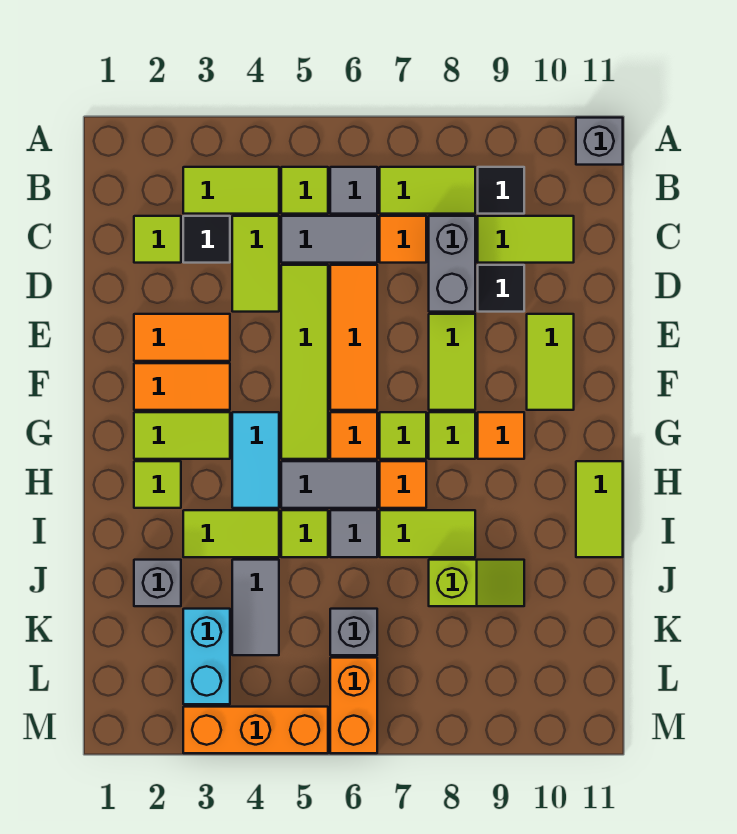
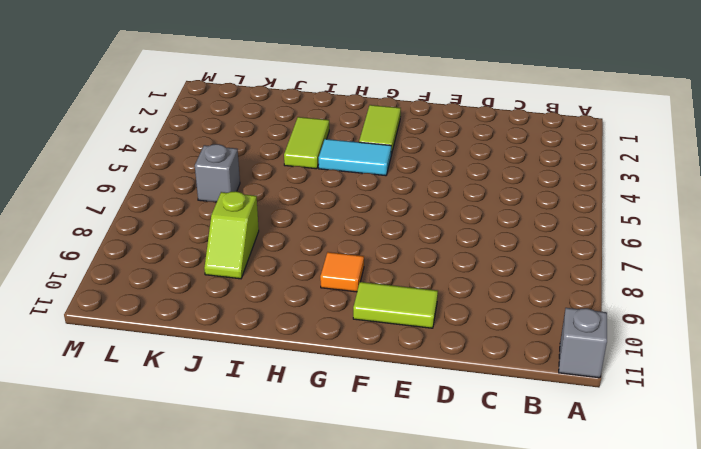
none -> lime 1x2 tile [183,167,279,214]
none -> lime 1x1 tile [281,167,328,214]
none -> grey 1x1 tile [330,167,377,214]
none -> lime 1x2 tile [380,167,475,214]

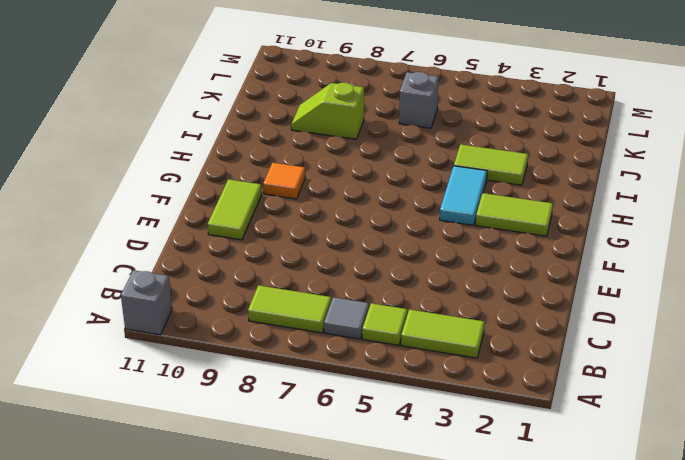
none -> black 1x1 tile [478,167,524,214]
none -> lime 1x1 tile [134,216,181,263]
none -> black 1x1 tile [183,216,230,263]
none -> lime 1x2 tile [232,216,279,312]

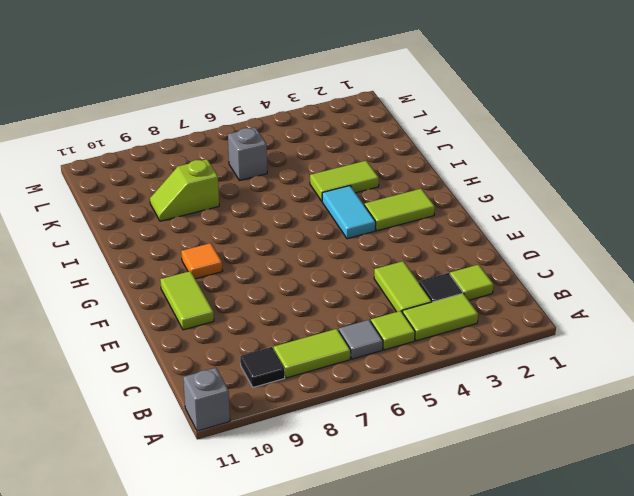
none -> grey 1x2 tile [281,216,377,263]
none -> orange 1x1 tile [380,216,426,263]
none -> grey 1x2 brick [429,216,475,312]
none -> lime 1x2 tile [478,216,574,263]

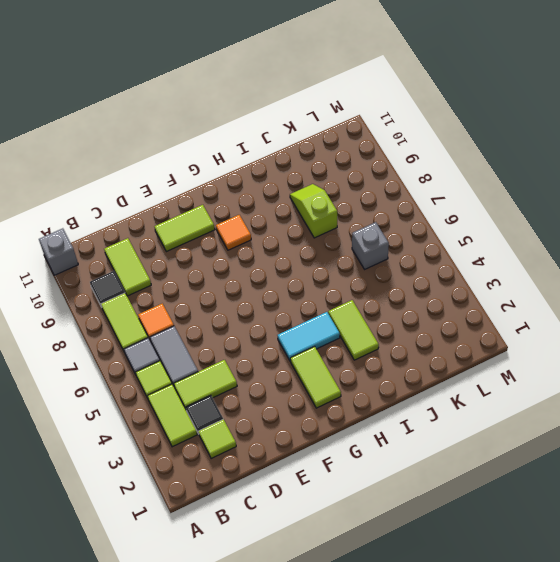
none -> grey 1x2 brick [429,216,475,312]
none -> lime 1x4 tile [281,265,328,459]
none -> orange 1x3 tile [330,265,377,410]
none -> black 1x1 tile [478,265,524,312]

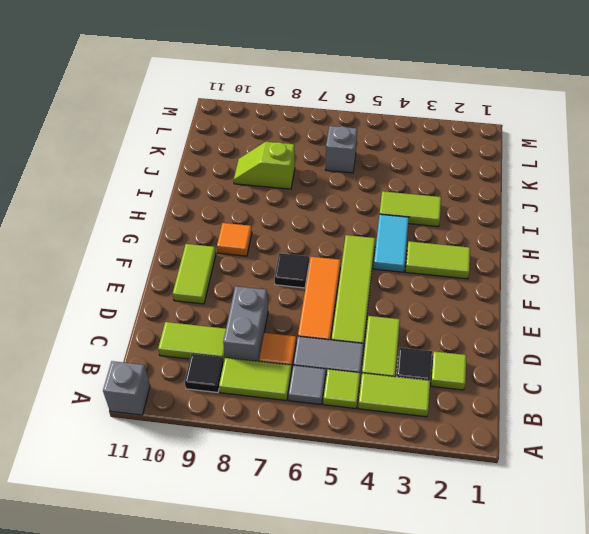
black 1x1 tile [275,253,309,288] -> black 1x1 tile moved to [478,265,524,312]
none -> orange 1x2 tile [134,314,230,361]
none -> lime 1x2 tile [429,314,475,410]
none -> orange 1x2 tile [134,363,230,410]
none -> orange 1x1 tile [330,412,377,459]

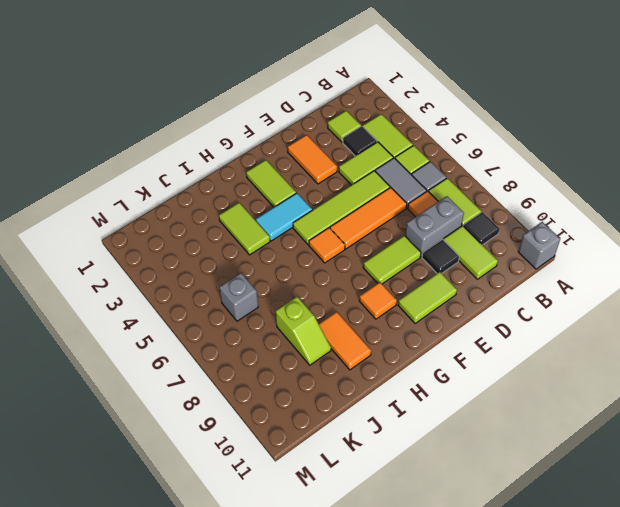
orange 1x2 tile [319,312,371,370] -> orange 1x2 tile moved to [134,363,230,410]
none -> lime 1x1 tile [380,412,426,459]
none -> lime 1x1 tile [429,412,475,459]
none -> lime 1x1 tile [134,461,181,508]
none -> grey 1x2 tile [281,461,377,508]

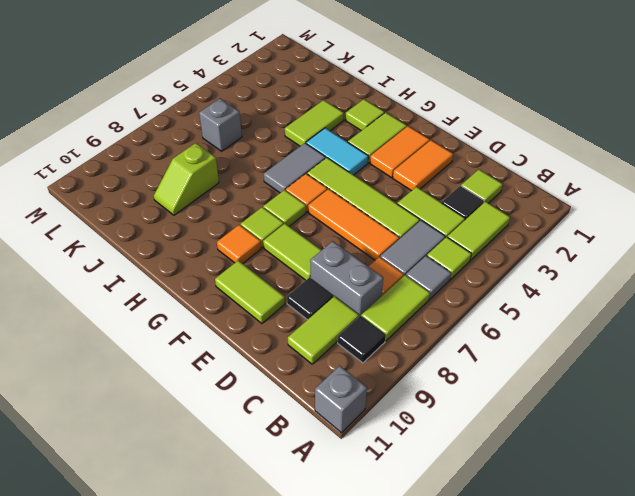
none -> orange 1x1 tile [380,461,426,508]
none -> lime 1x2 tile [576,461,623,557]
none -> lime 1x1 tile [281,510,328,557]
none -> grey 1x1 tile [330,510,377,557]

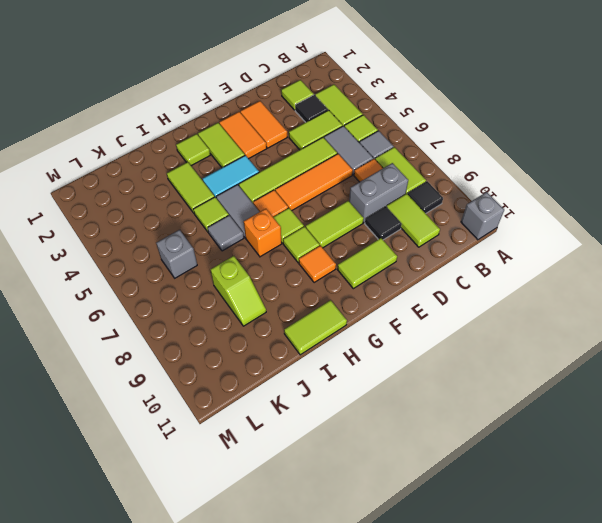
orange 1x1 brick [244,209,282,257] -> orange 1x1 tile [380,461,426,508]
none -> lime 1x2 tile [380,510,475,557]
none -> grey 1x1 brick [134,560,181,606]
none -> grey 1x2 tile [232,560,279,655]
none -> cyan 1x2 brick [183,609,230,704]

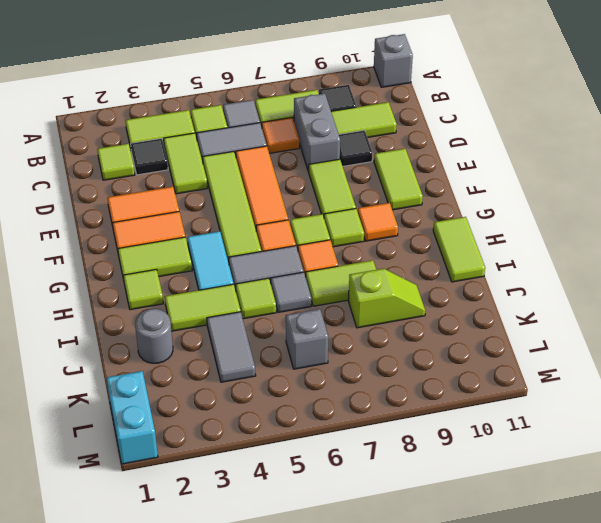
grey 1x1 round brick [135,309,173,363] -> grey 1x1 brick [134,560,181,606]
cyan 1x2 brick [107,371,158,464] -> cyan 1x2 brick moved to [183,609,230,704]
none -> orange 1x2 brick [330,658,377,753]
none -> orange 1x3 brick [183,707,328,753]

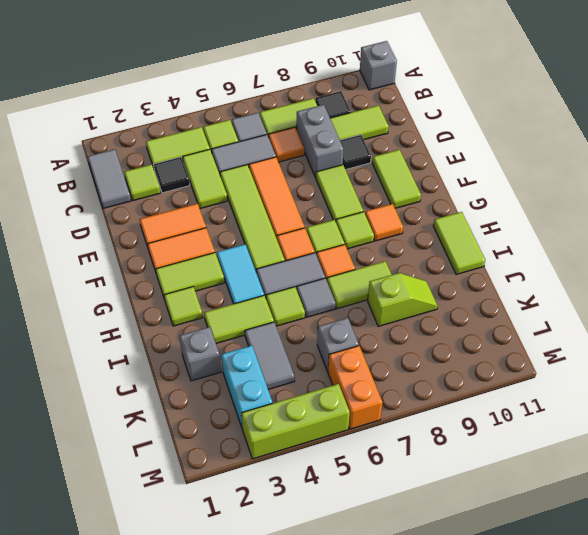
grey 1x2 tile [88,149,131,208] -> none
lime 1x3 brick [241,384,350,459] -> orange 1x3 brick [183,707,328,753]

